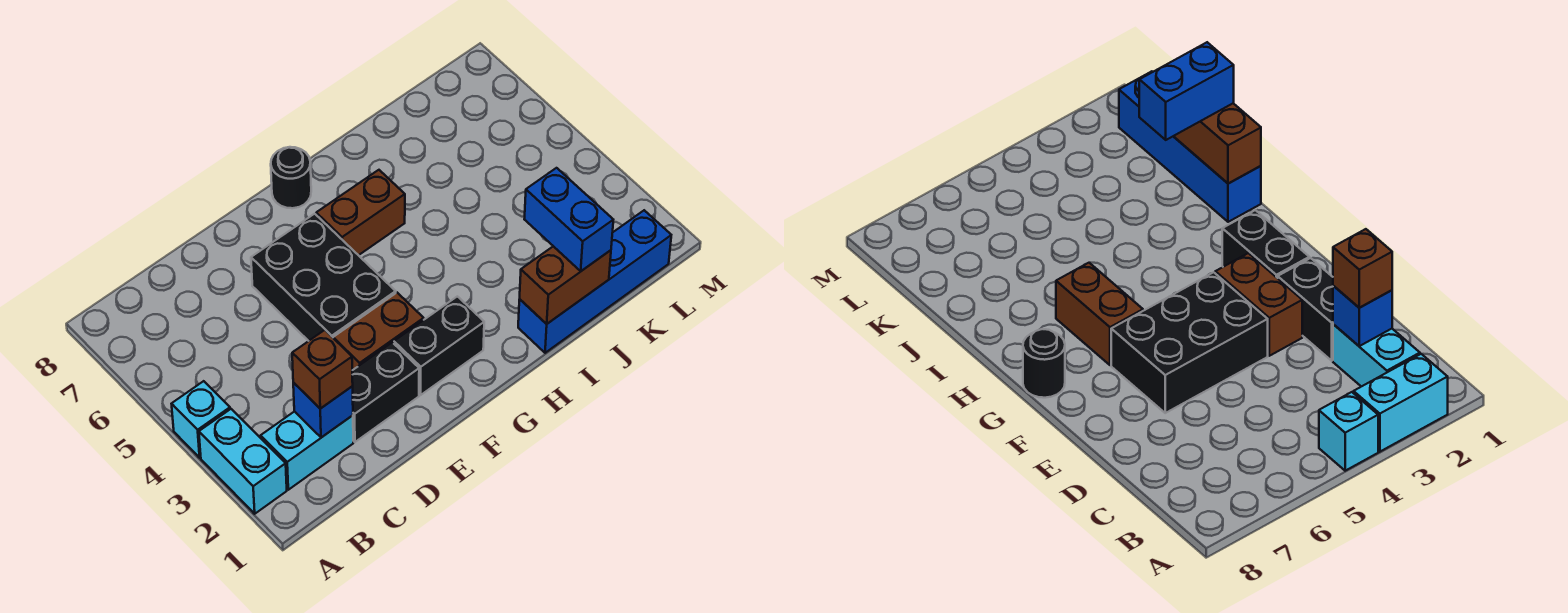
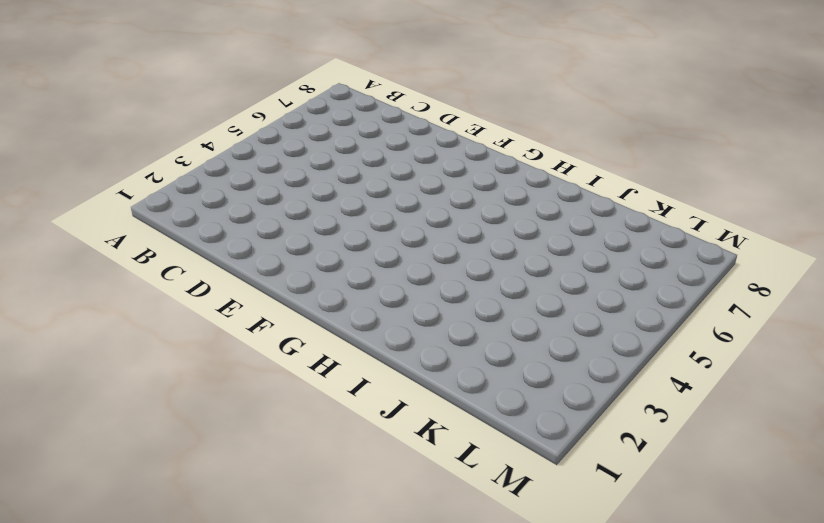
none -> cyan 1x2 brick [199,409,287,514]
none -> cyan 1x1 brick [172,381,230,458]
none -> cyan 1x2 brick [261,411,353,490]

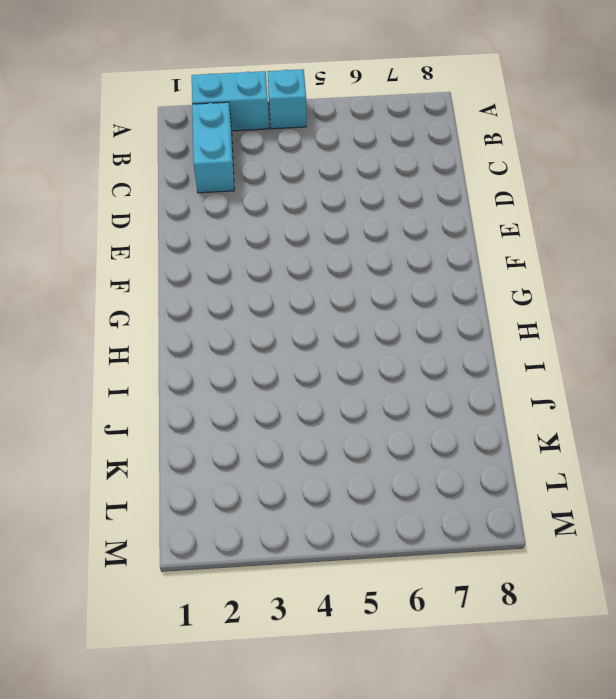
none -> black 1x2 brick [352,342,419,442]
none -> brown 1x2 brick [333,293,424,370]
none -> black 2x3 brick [251,214,396,341]

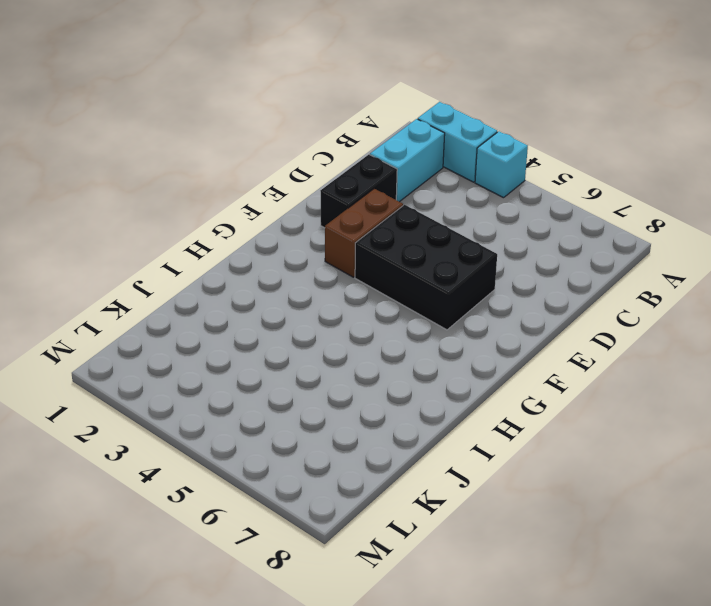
none -> black 1x2 brick [394,296,484,395]
none -> brown 1x2 brick [316,170,405,255]
none -> black 1x1 round brick [271,147,311,208]

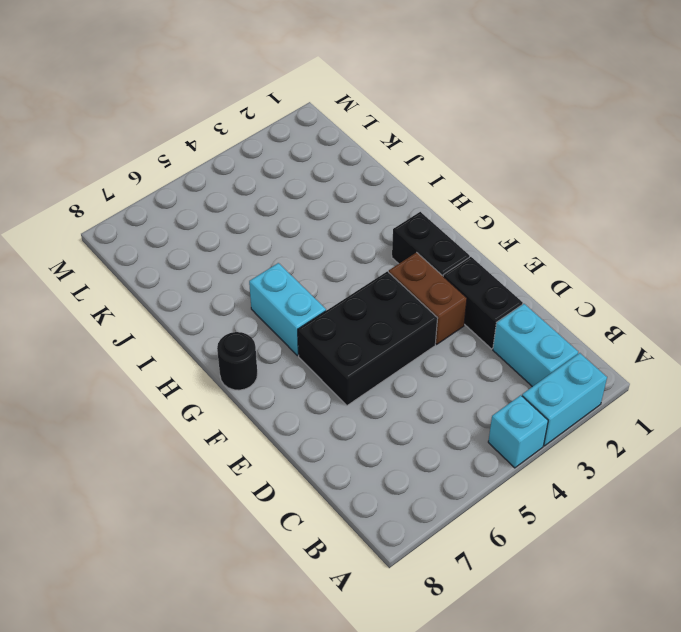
cyan 1x2 brick [249,263,326,356] -> brown 1x2 brick [316,170,405,255]
none -> blue 1x4 brick [518,210,671,353]
none -> blue 1x1 brick [293,383,353,438]
none -> brown 1x2 brick [520,246,611,324]

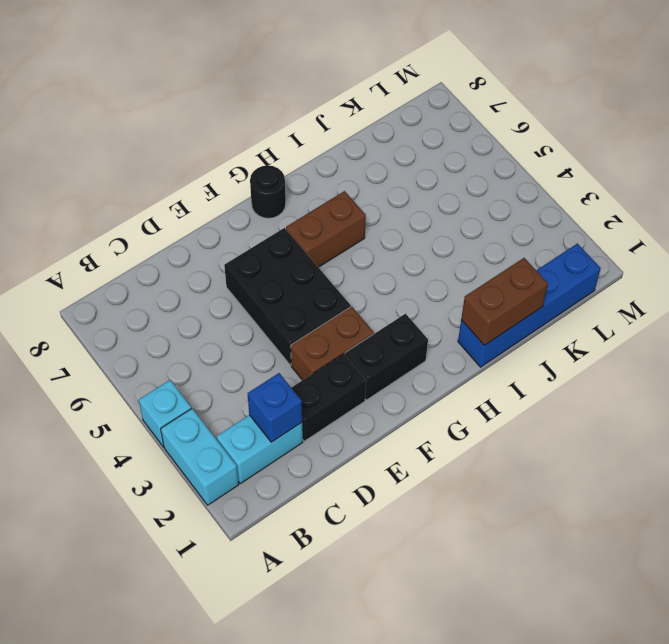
none -> brown 1x1 brick [292,330,353,409]
none -> blue 1x2 brick [524,168,613,271]

